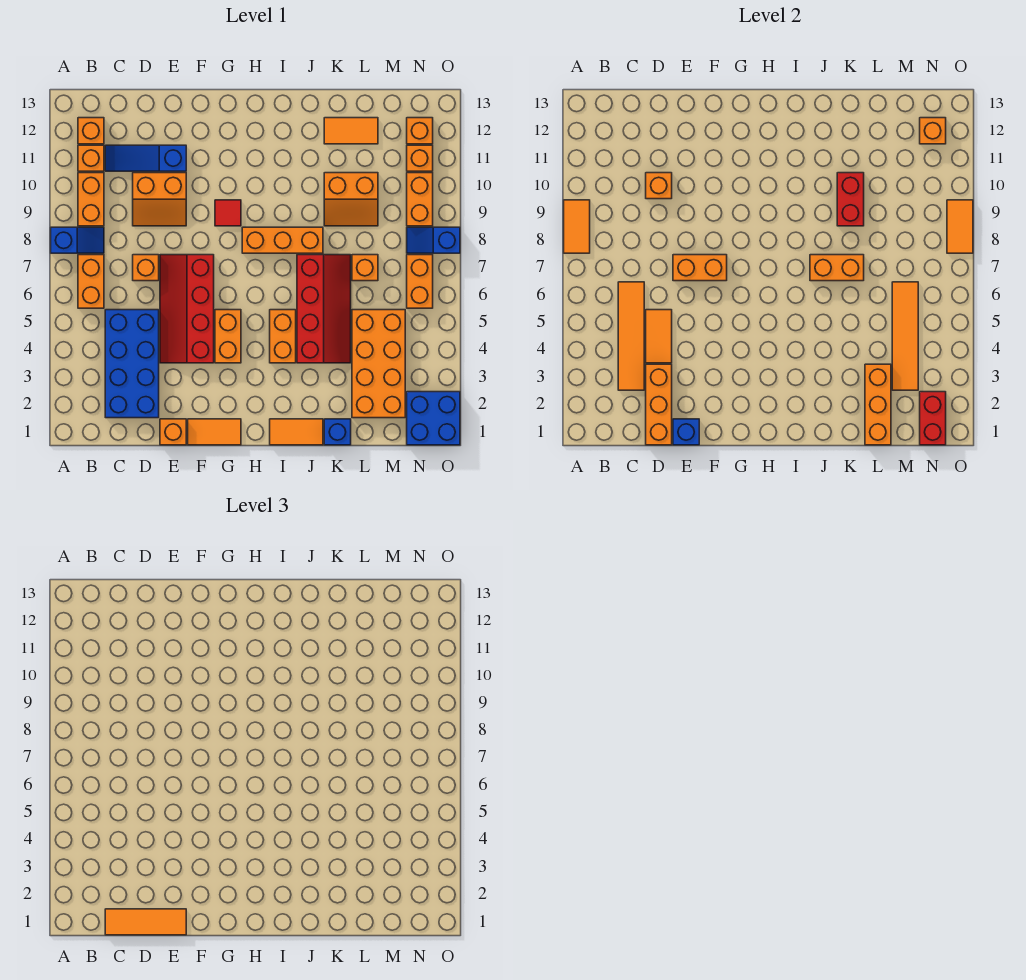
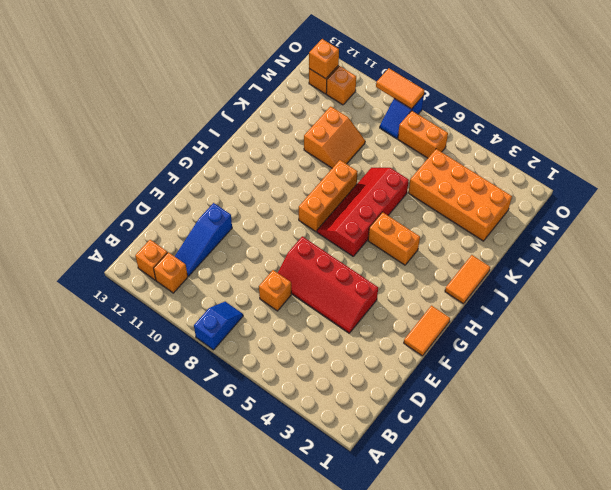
red 2x4 slope [317,168,409,256] -> red 2x4 slope turned to [297,255,351,363]
none -> orange 1x2 brick [78,255,104,308]
none -> orange 1x2 brick [78,173,104,226]
none -> blue 2x4 brick [105,310,159,418]
none -> orange 2x2 slope [133,173,186,226]

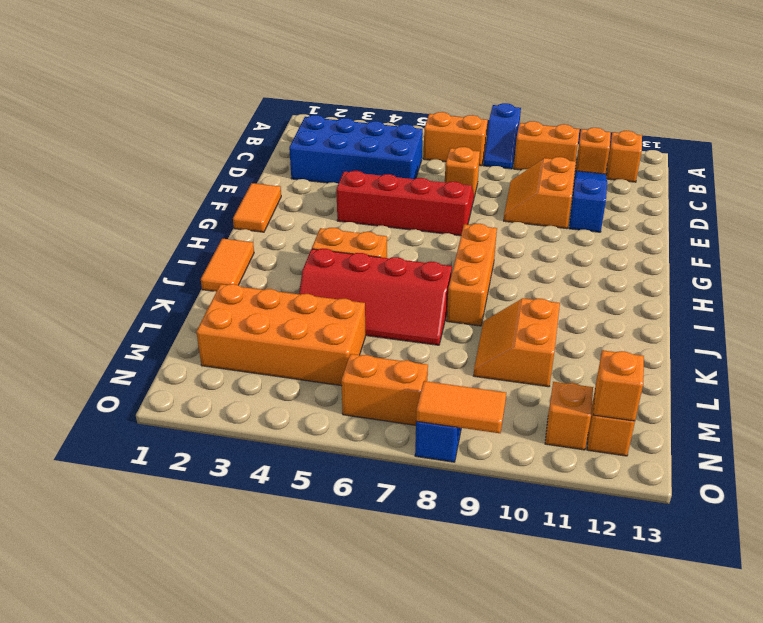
none -> orange 1x1 brick [160,419,186,445]
none -> orange 1x2 brick [215,310,241,363]
none -> red 1x1 tile [215,200,241,226]
none -> blue 1x1 brick [324,419,351,445]

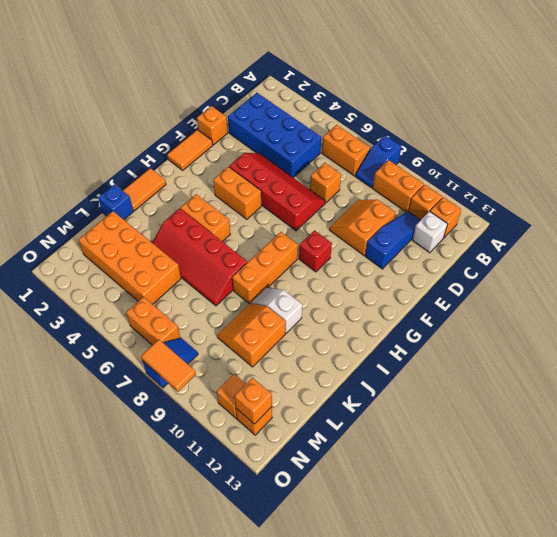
white 1x1 brick [412,211,447,253] -> none
red 1x1 brick [299,230,332,272] -> red 1x1 tile [215,200,241,226]
white 1x2 slope [251,288,302,333] -> none
none -> orange 1x2 tile [324,118,378,144]
none -> orange 1x1 brick [352,255,378,281]
none -> blue 2x2 brick [407,392,460,445]
none -> orange 1x2 brick [407,173,433,226]

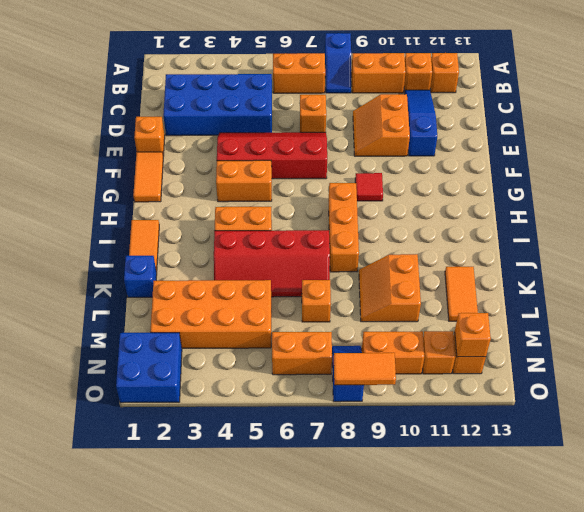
none -> orange 1x2 tile [564,200,590,253]
none -> orange 1x4 tile [618,282,644,390]
none -> orange 1x3 brick [646,364,672,445]
none -> orange 1x2 tile [646,310,672,363]

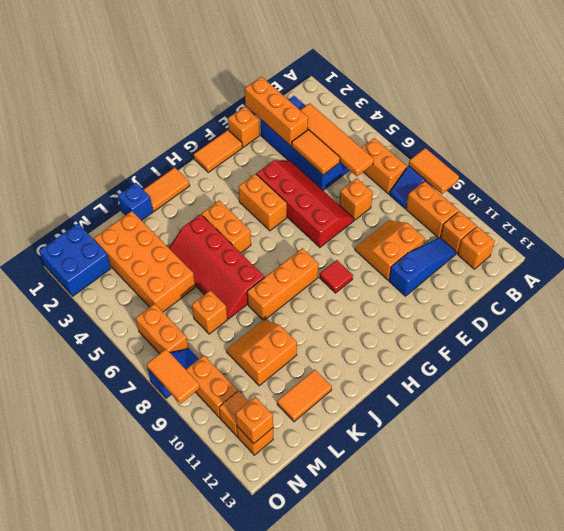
none -> orange 1x1 brick [646,173,672,199]
none -> blue 1x1 brick [673,419,699,445]
none -> orange 1x2 brick [673,255,727,281]
none -> orange 1x2 brick [810,255,864,281]

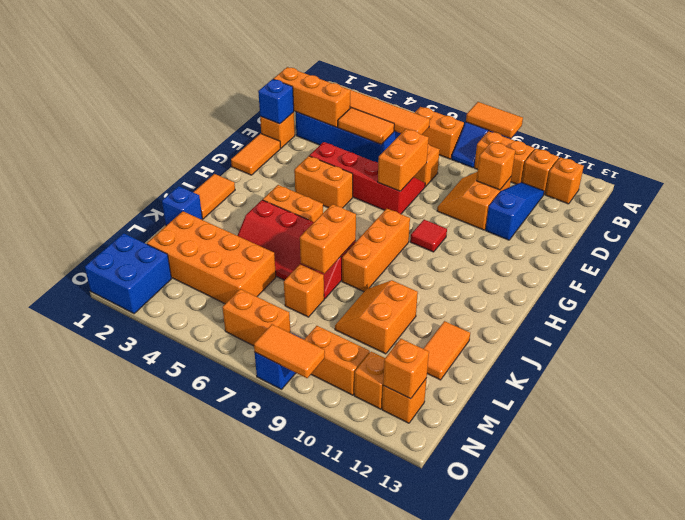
none -> red 1x2 brick [837,173,864,226]
none -> orange 1x3 brick [865,364,891,445]
none -> orange 1x4 tile [892,282,918,390]
none -> red 1x2 brick [920,392,946,445]

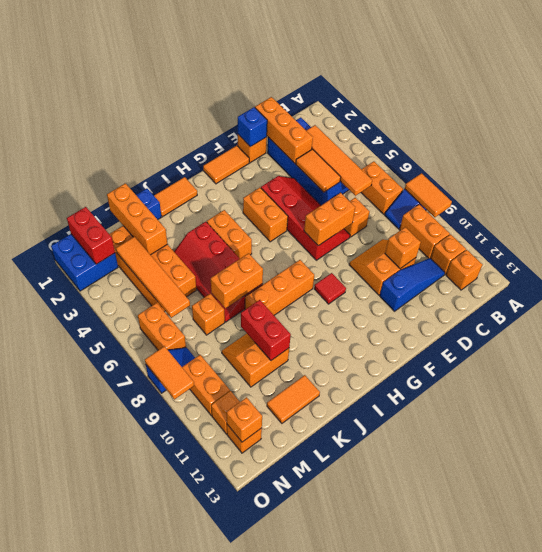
none -> orange 1x3 tile [105,909,186,935]

